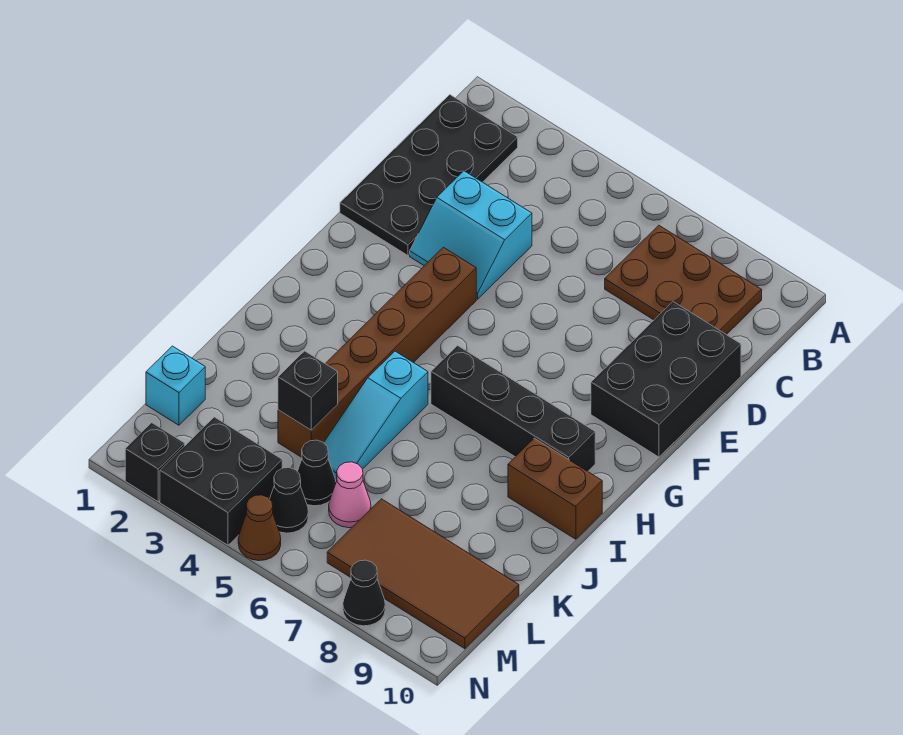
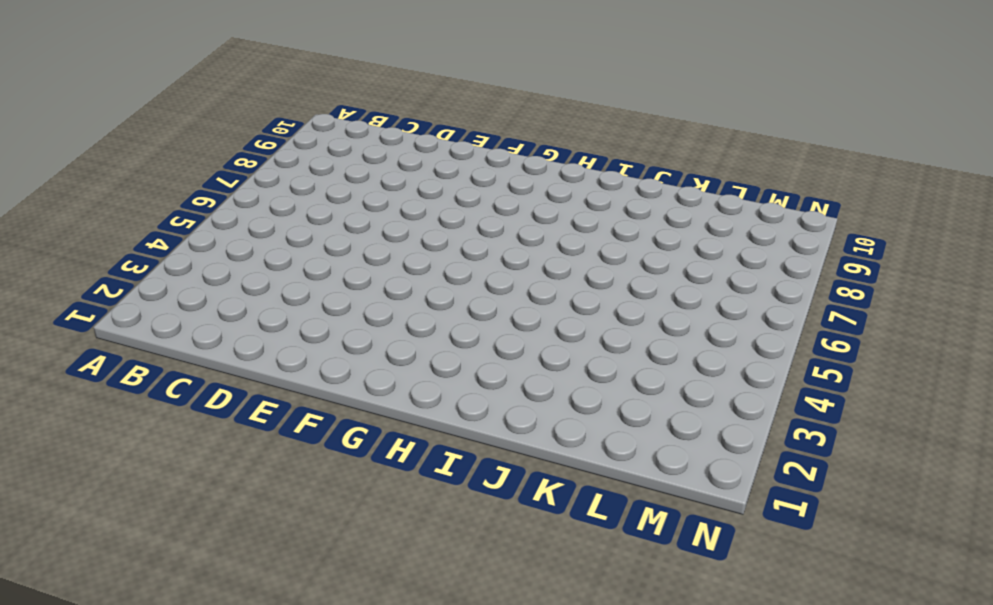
none -> black 2x4 plate [340,95,518,255]
none -> brown 2x3 plate [605,225,762,335]
none -> cyan 2x2 slope [410,171,532,299]

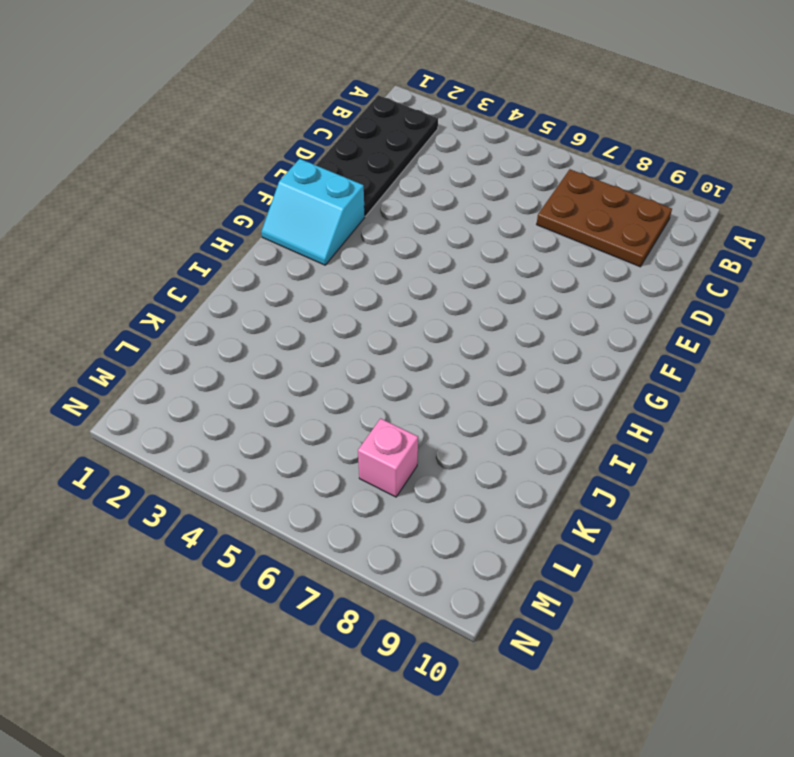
cyan 2x2 slope [261,159,365,265] -> cyan 2x2 slope moved to [410,171,532,299]
pink 1x1 brick [358,418,418,497] -> brown 2x4 tile [327,499,519,649]
none -> black 2x3 brick [591,302,741,457]
none -> brown 1x6 brick [278,247,476,457]
none -> black 1x4 brick [431,346,595,471]

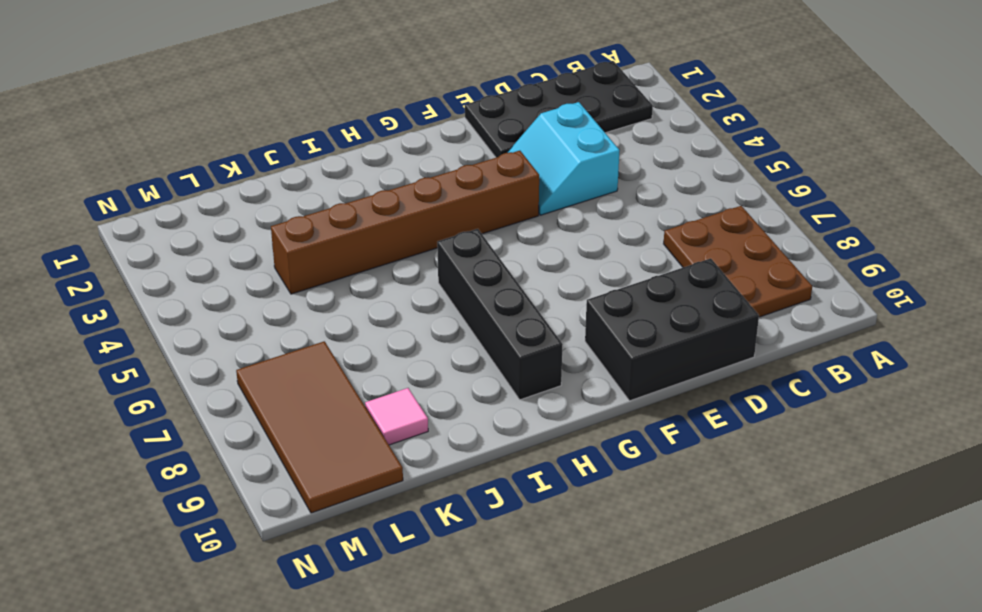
pink 1x1 tile [365,388,428,445] -> none
none -> cyan 1x3 slope [324,351,428,479]
none -> brown 1x2 brick [508,438,602,539]
none -> cyan 1x1 brick [146,346,205,425]

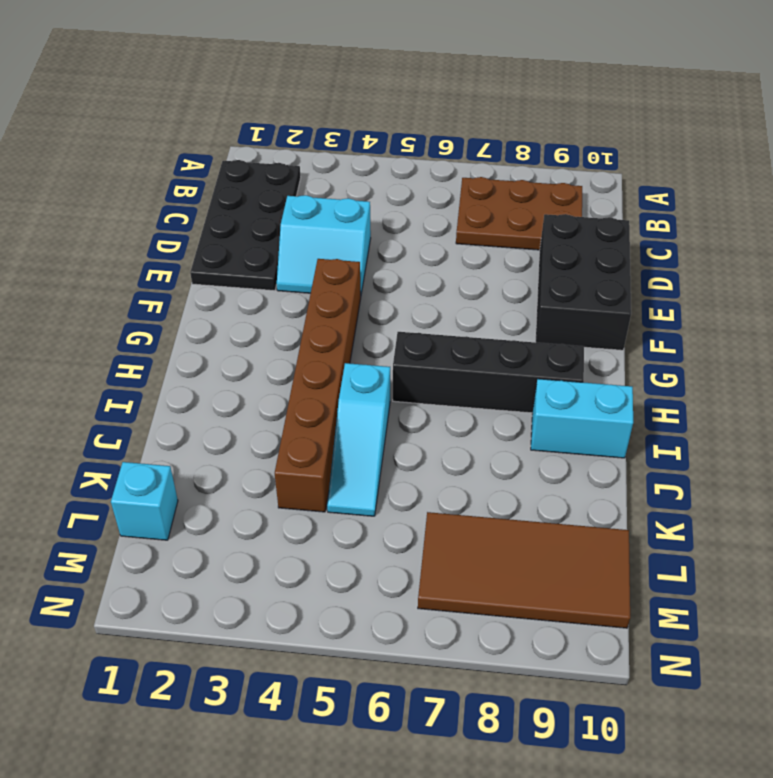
cyan 1x2 brick [531,379,633,458] -> brown 1x2 brick [508,438,602,539]
none -> black 1x1 cone [297,440,336,506]
none -> pink 1x1 cone [329,462,371,528]
none -> black 2x2 brick [160,417,282,545]

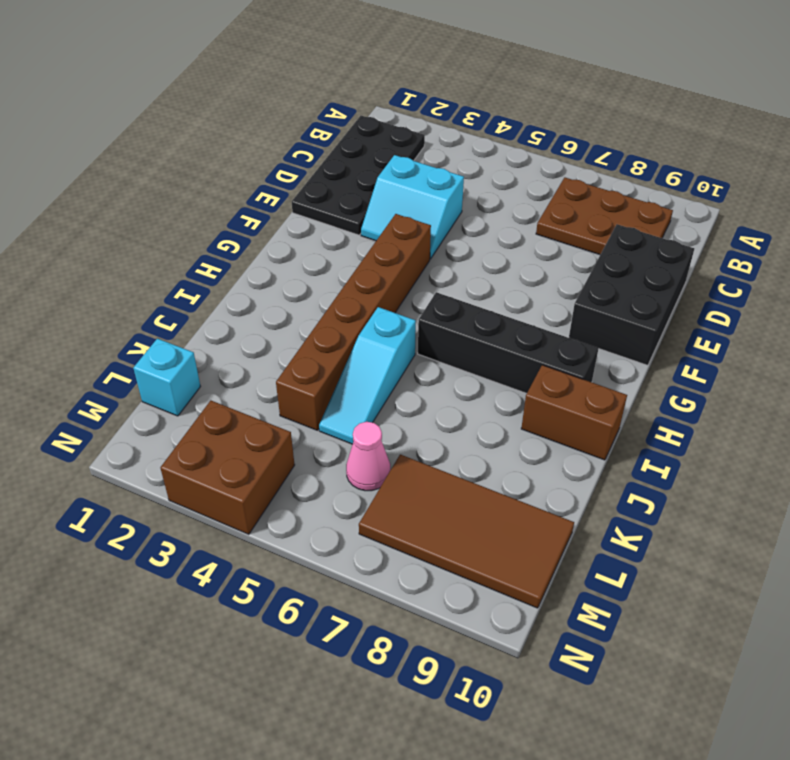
brown 2x2 brick [161,401,295,534] -> black 2x2 brick [160,417,282,545]
none -> black 1x1 cone [297,440,336,506]
none -> black 1x1 cone [270,468,308,533]
none -> black 1x1 brick [125,423,185,502]

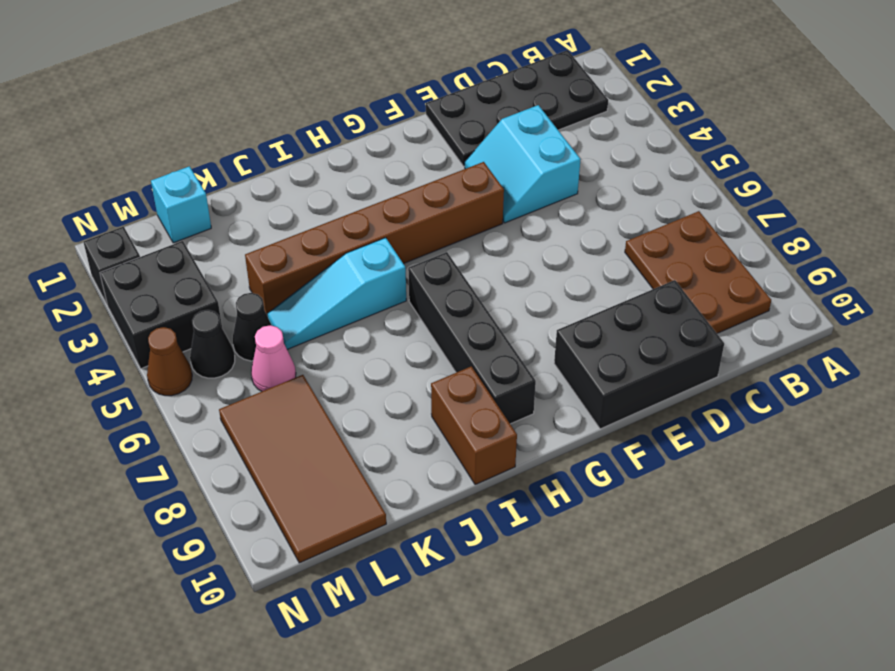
none -> black 1x1 cone [343,560,385,626]
none -> black 1x1 brick [278,351,338,430]

